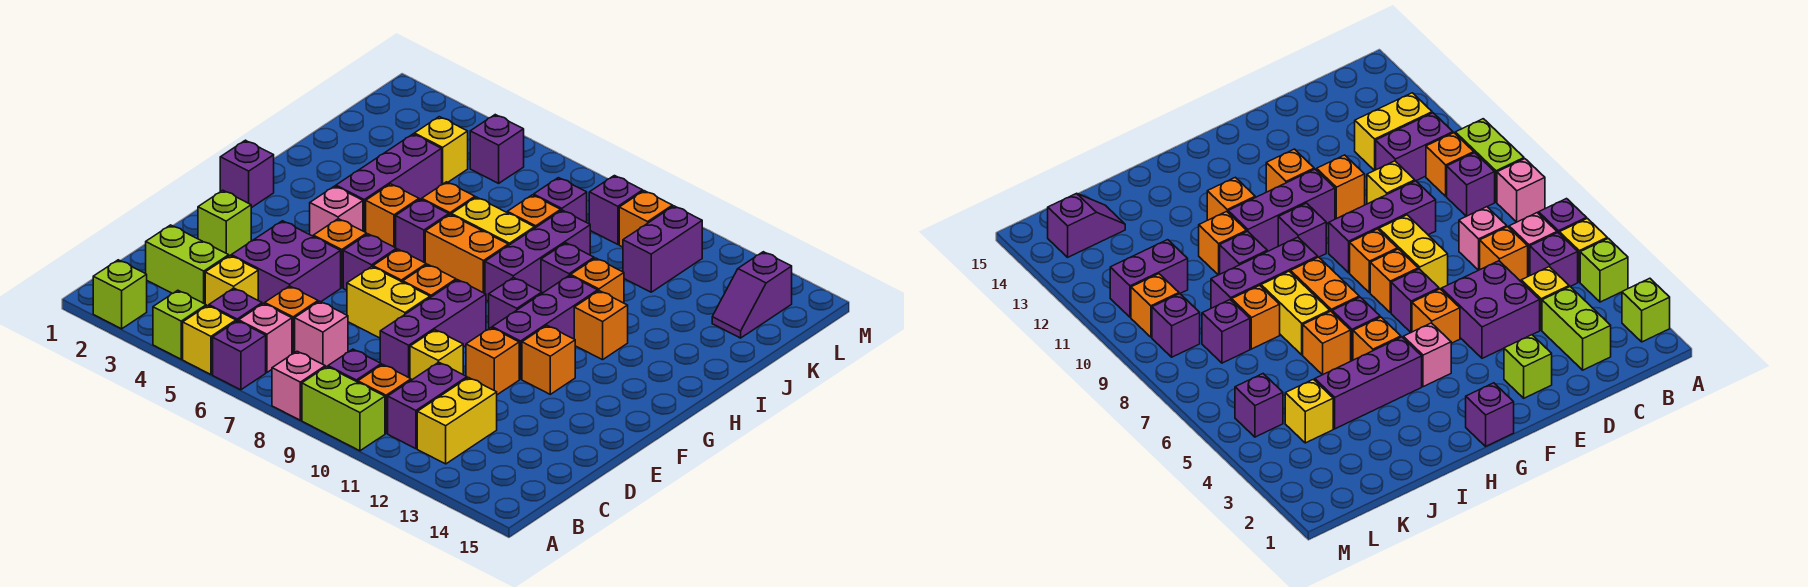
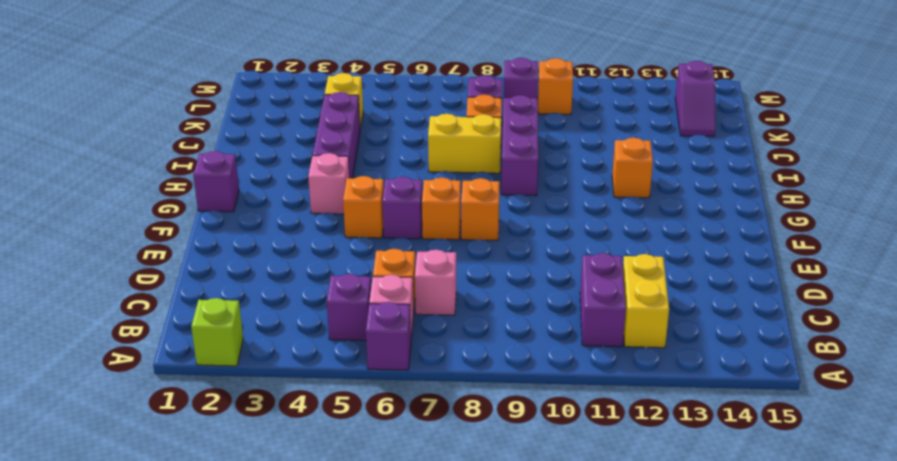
none -> lime 1x1 brick [153,290,206,359]
none -> yellow 1x1 brick [183,306,236,374]
none -> pink 1x1 brick [272,351,325,420]
none -> lime 1x2 brick [302,367,385,451]

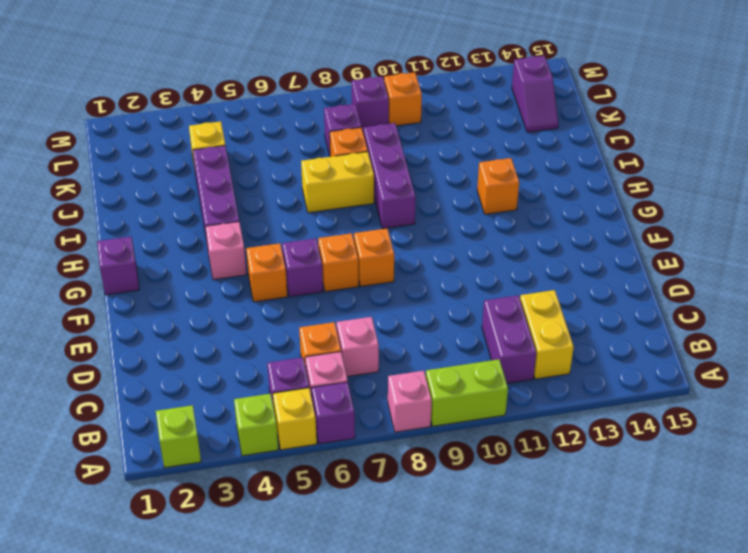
none -> purple 1x1 brick [328,349,381,382]
none -> orange 1x1 brick [358,364,411,433]
none -> lime 1x2 brick [146,225,229,304]
none -> yellow 1x1 brick [205,256,258,306]

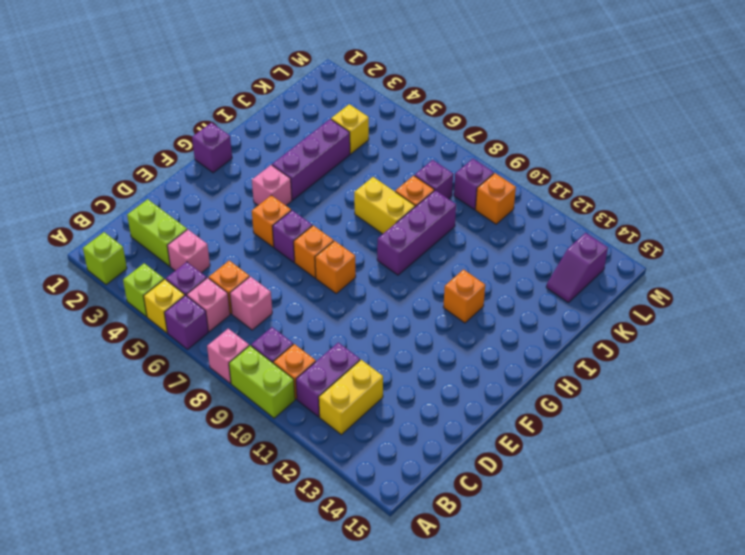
pink 1x1 brick [167,230,210,273] -> yellow 1x1 brick [205,256,258,306]
none -> purple 2x2 brick [231,221,341,304]
none -> purple 1x3 brick [380,280,486,378]
none -> yellow 1x1 brick [410,330,463,380]
none -> lime 1x1 brick [198,190,251,256]

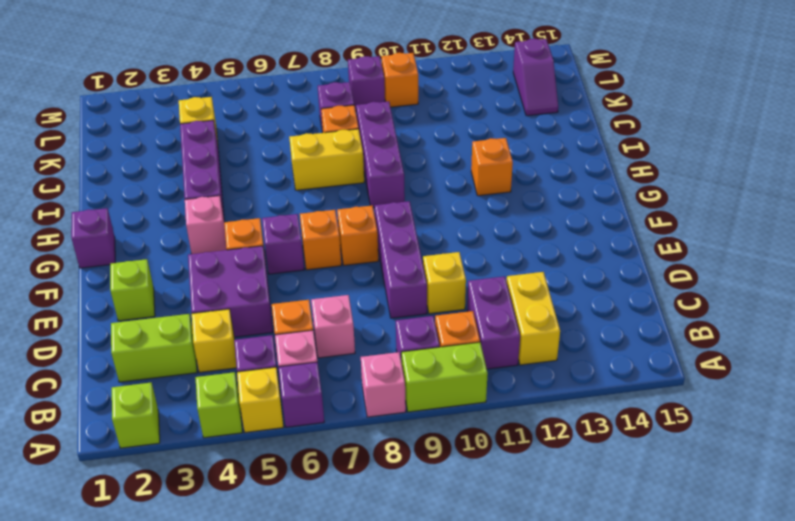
none -> yellow 1x2 brick [347,267,430,338]
none -> orange 1x1 brick [466,328,519,395]
none -> purple 1x3 brick [492,275,598,379]
none -> orange 1x1 brick [522,326,575,394]

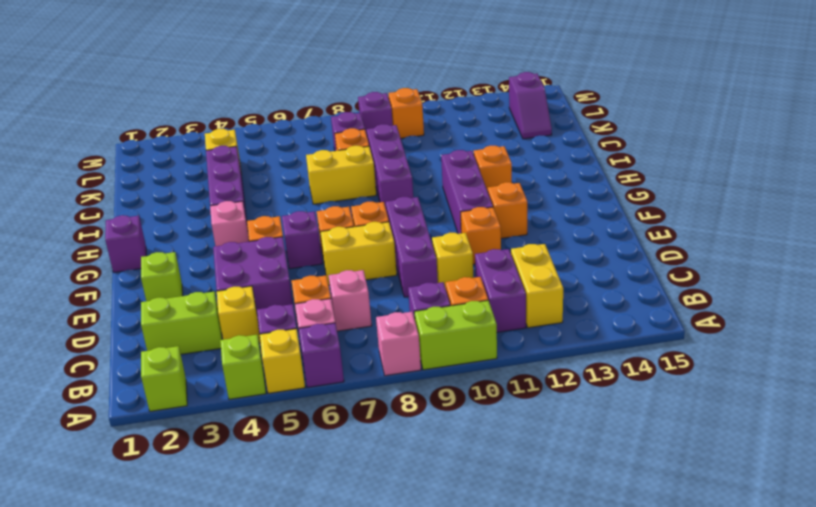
none -> purple 1x1 brick [489,277,542,328]
none -> orange 1x1 brick [366,184,419,248]
none -> purple 1x1 brick [396,199,449,263]
none -> orange 1x2 brick [425,214,508,293]

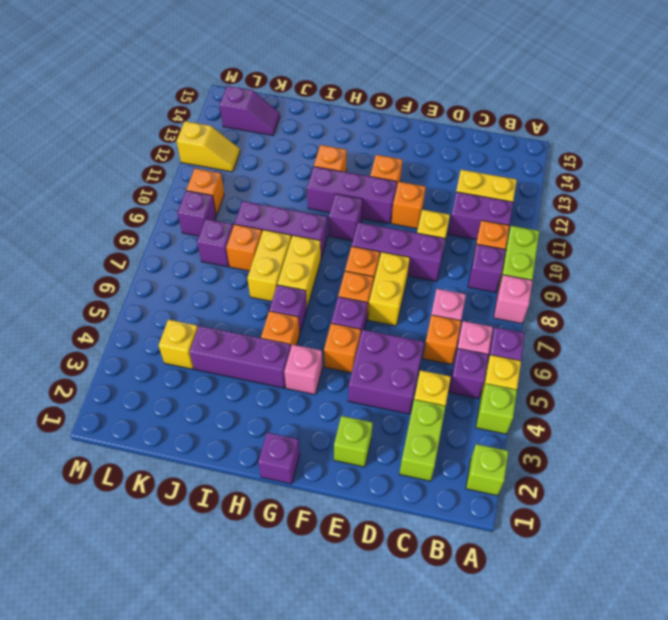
yellow 1x2 brick [278,235,321,307] -> orange 1x2 brick [425,214,508,293]
yellow 1x2 slope [177,121,240,172] -> none
none -> orange 1x1 brick [422,182,475,215]
none -> purple 1x1 brick [541,243,594,293]
none -> orange 1x1 brick [571,258,624,303]
none -> purple 1x2 brick [623,206,702,292]

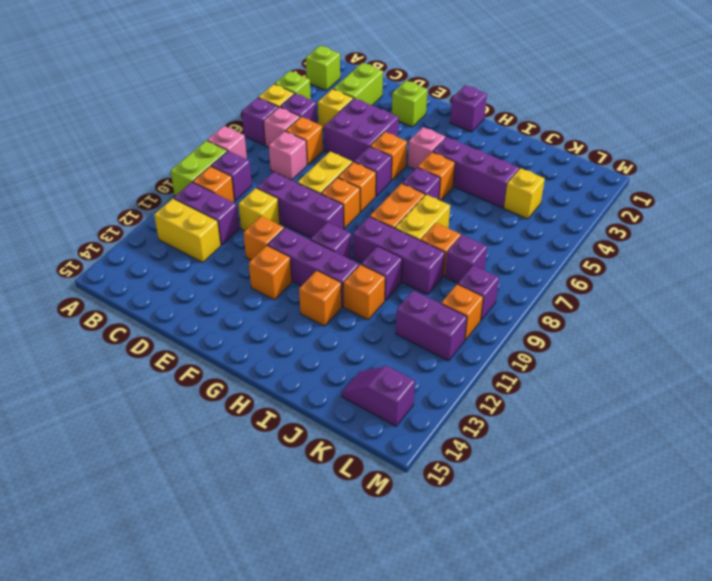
none -> orange 1x1 brick [422,182,475,215]
none -> purple 1x1 brick [470,115,524,183]

